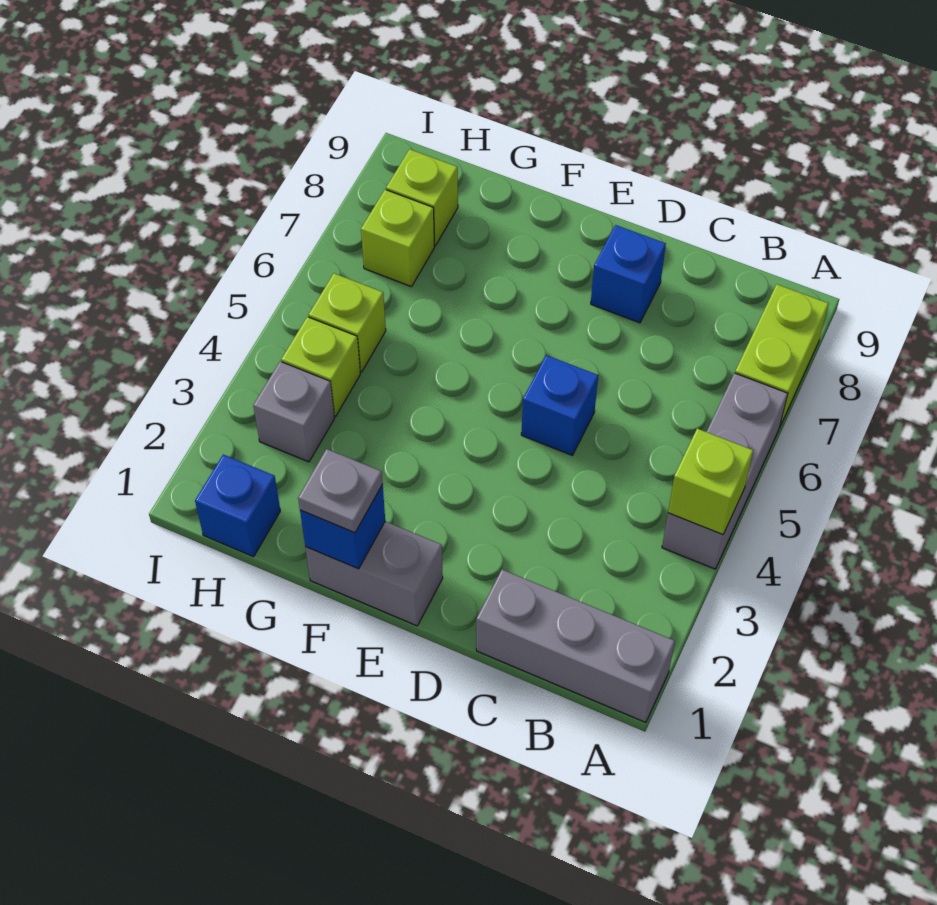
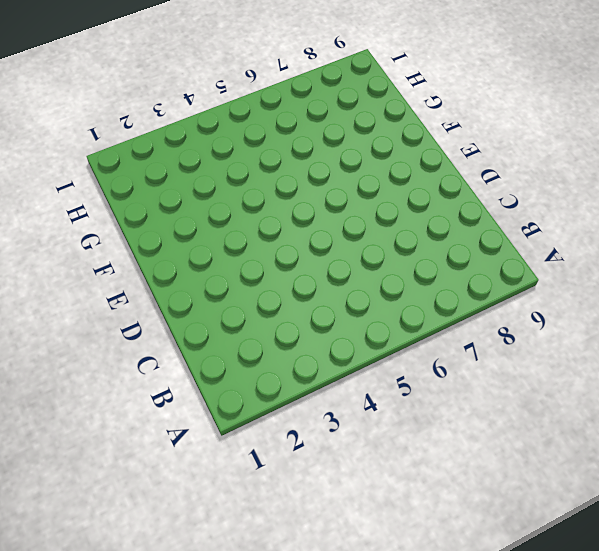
none -> grey 1x3 brick [476,570,675,723]
none -> grey 1x3 brick [662,373,788,569]
none -> lime 1x2 brick [735,284,829,428]

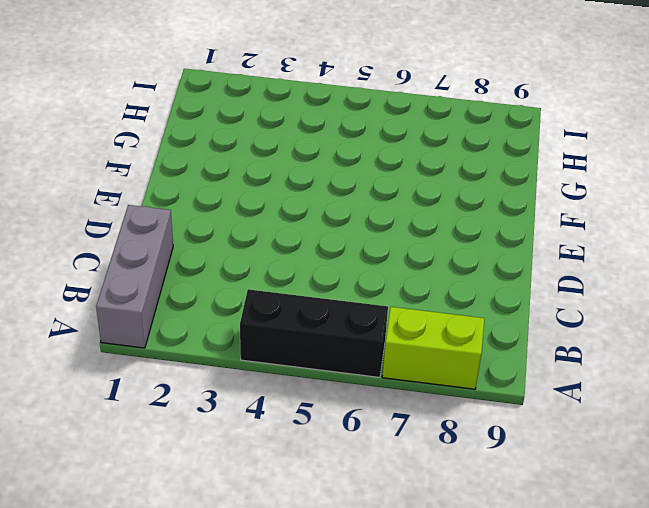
black 1x3 brick [240,289,388,377] -> grey 1x3 brick [662,373,788,569]
none -> blue 1x1 brick [521,355,598,455]
none -> blue 1x1 brick [591,225,666,323]
none -> grey 1x2 brick [305,521,443,626]

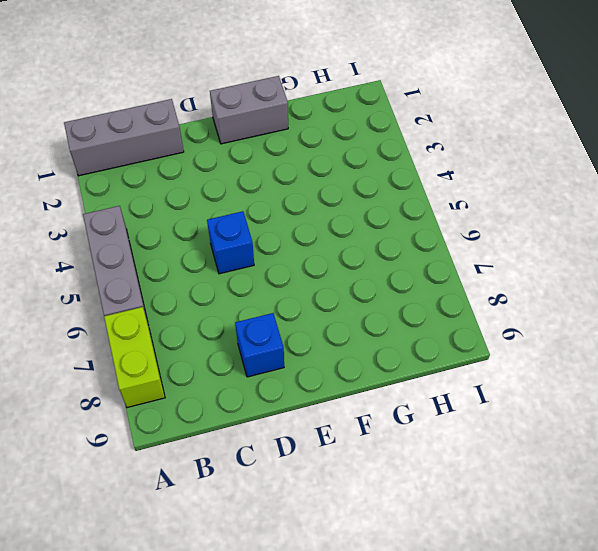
none -> blue 1x1 brick [195,455,280,557]
none -> grey 1x1 brick [253,362,334,462]
none -> lime 1x1 brick [281,317,360,416]

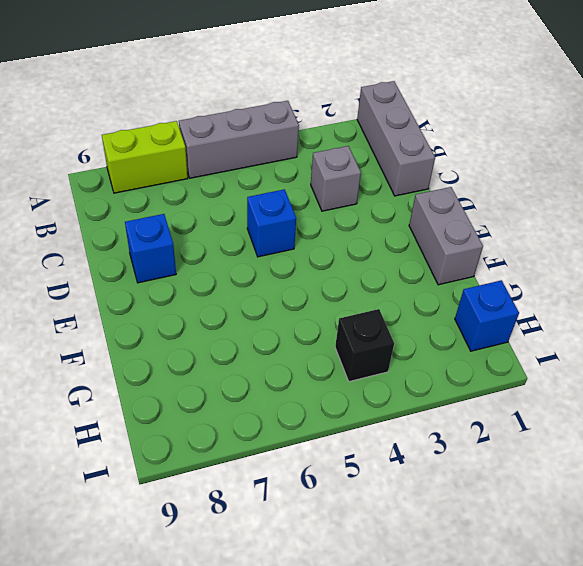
grey 1x1 brick [311,146,361,211] -> grey 1x1 brick moved to [253,362,334,462]
black 1x1 brick [335,309,394,382] -> lime 1x1 brick [281,317,360,416]
none -> lime 1x1 brick [309,273,386,372]
none -> lime 1x1 brick [361,190,434,287]
none -> lime 1x1 brick [386,149,458,246]

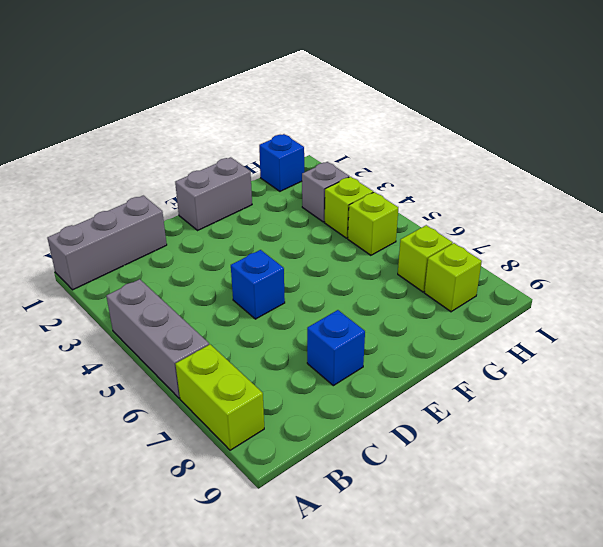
none -> lime 1x1 brick [668,428,753,534]
none -> blue 1x1 brick [300,484,385,569]
none -> grey 1x1 plate [298,449,383,533]

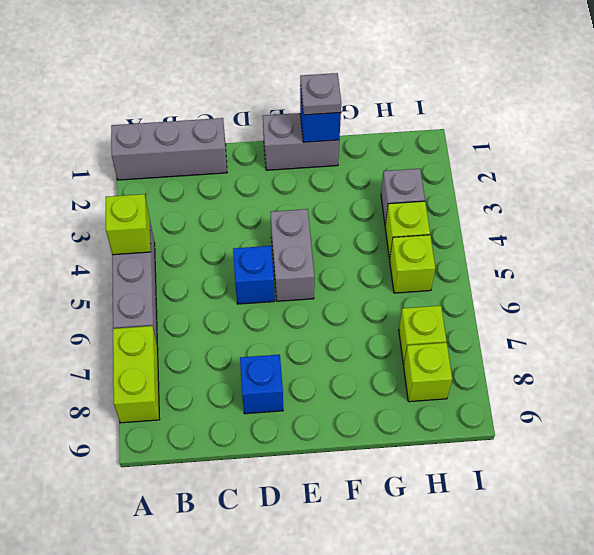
grey 1x2 brick [270,209,314,301] -> none
none -> blue 1x1 brick [195,455,280,557]

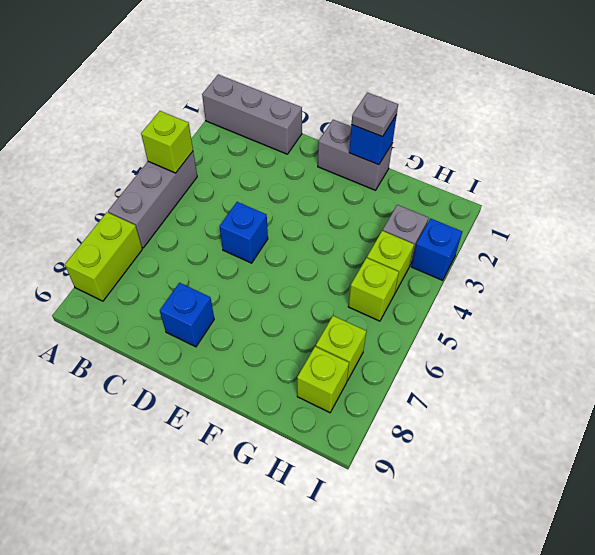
blue 1x1 brick [411,218,462,280] -> blue 1x1 brick moved to [195,455,280,557]

